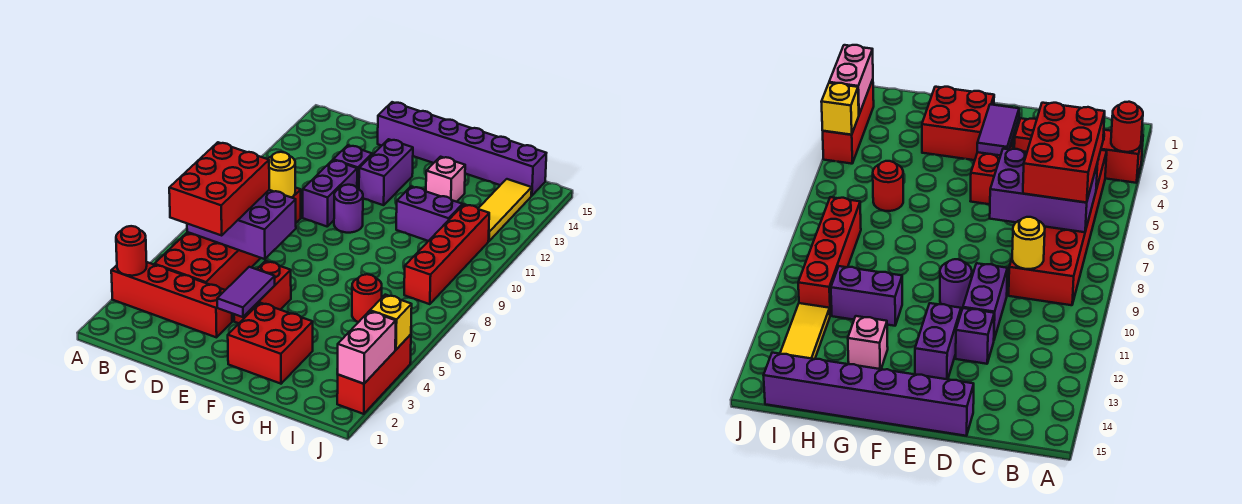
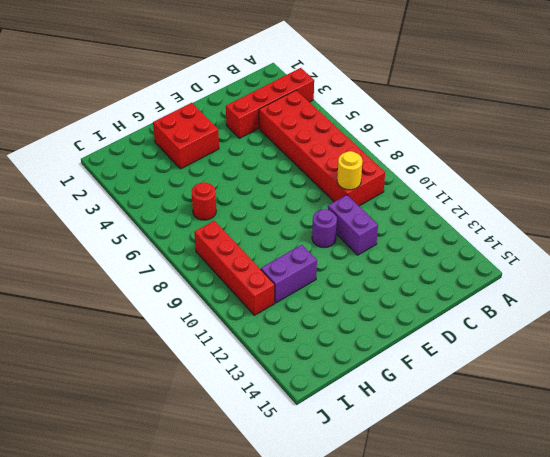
none -> purple 1x1 brick [333,145,372,189]
none -> purple 1x6 brick [378,102,546,196]
none -> red 1x2 brick [234,261,291,323]

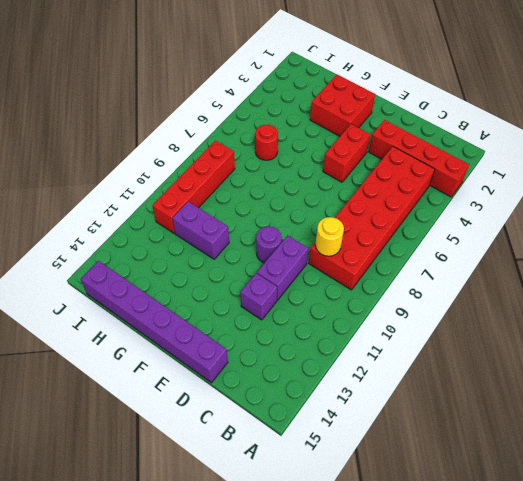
none -> purple 1x2 brick [359,139,413,205]
none -> pink 1x1 brick [426,157,465,202]
none -> yellow 1x3 tile [478,179,532,241]

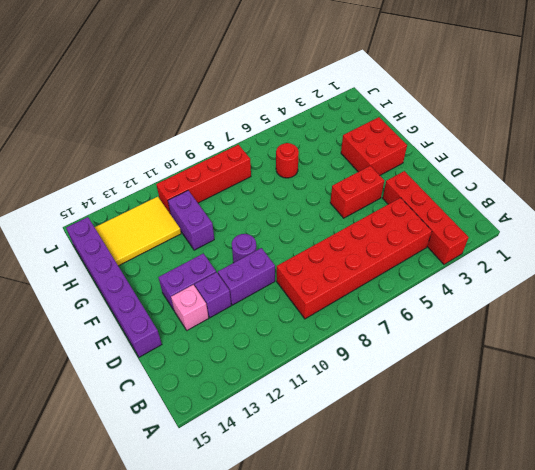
pink 1x1 brick [171,285,209,330] -> pink 1x1 brick moved to [426,157,465,202]
yellow 2x3 tile [95,197,181,266] -> yellow 1x3 tile [478,179,532,241]
none -> red 1x3 brick [337,334,411,414]
none -> red 1x1 round brick [116,226,147,276]
none -> purple 2x3 brick [187,190,296,259]

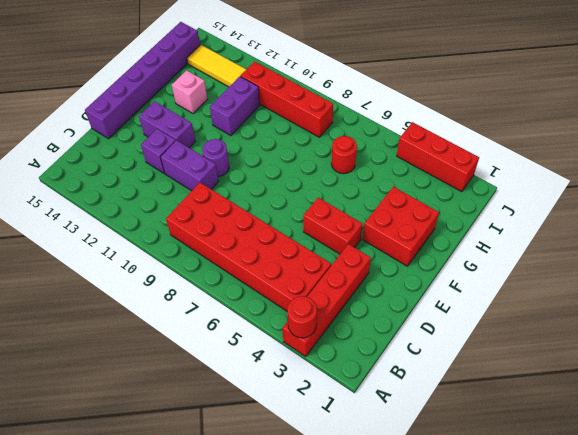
none -> purple 2x3 brick [187,190,296,259]
none -> yellow 1x1 round brick [268,152,295,198]
none -> purple 1x2 tile [217,267,275,317]

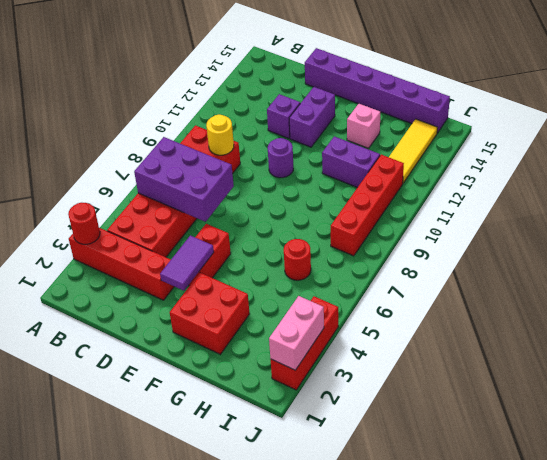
none -> purple 1x2 brick [303,160,357,227]
none -> yellow 1x1 brick [370,295,412,350]
none -> red 2x3 brick [169,142,269,235]

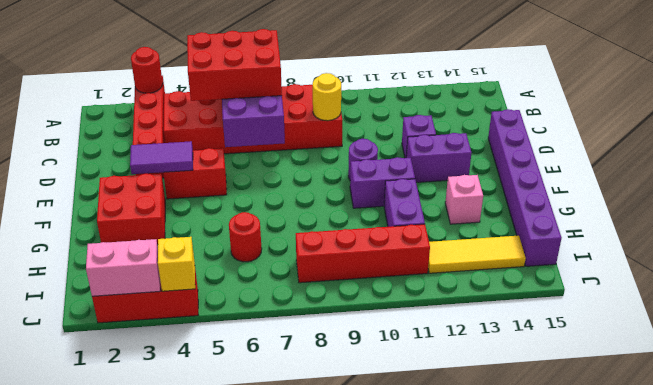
purple 1x2 brick [350,157,415,208] -> purple 1x2 brick moved to [303,160,357,227]

